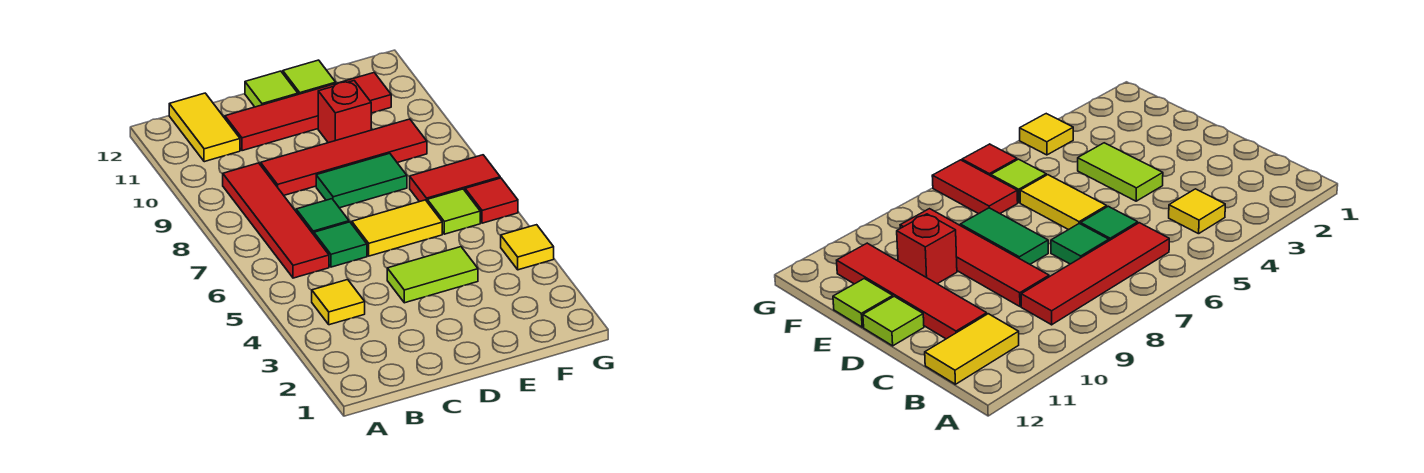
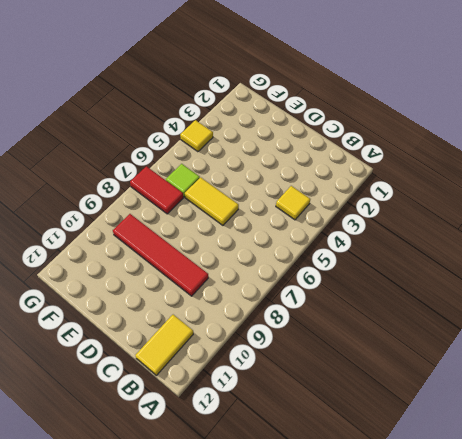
none -> red 1x4 tile [223,163,329,278]
none -> green 1x1 tile [314,222,367,267]
none -> green 1x1 tile [296,199,349,235]

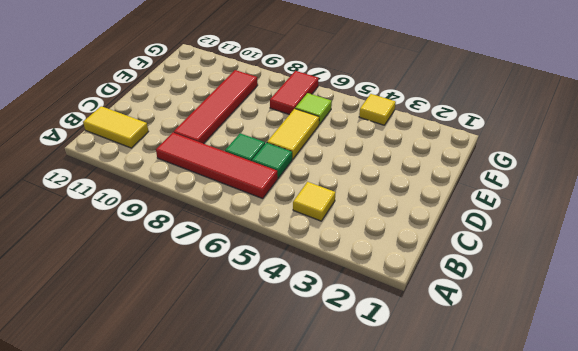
none -> red 1x4 tile [225,73,391,151]
none -> lime 1x2 tile [387,247,478,303]
none -> green 1x2 tile [316,153,407,208]

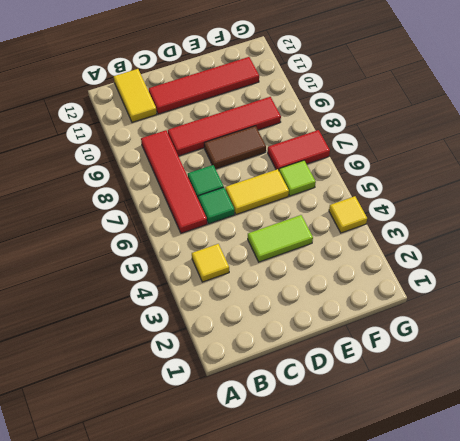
brown 1x2 tile [204,126,266,169] -> green 1x2 tile [316,153,407,208]
none -> lime 1x1 tile [245,71,298,107]
none -> red 1x1 brick [318,81,371,143]
none -> lime 1x1 tile [283,60,336,94]

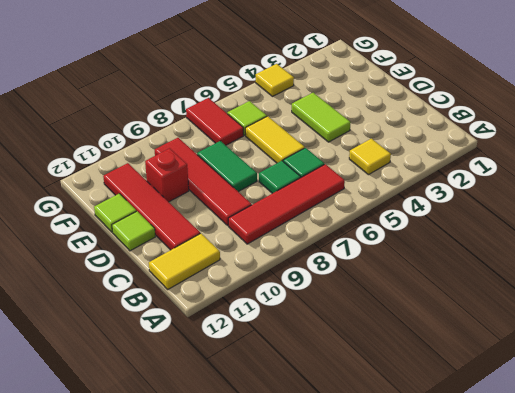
none -> red 1x1 tile [465,178,518,223]

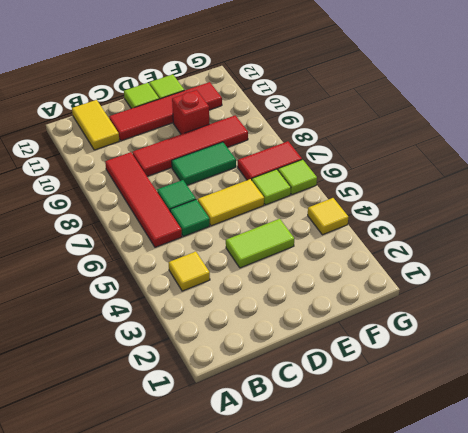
lime 1x1 tile [278,159,317,195] -> red 1x1 tile [465,178,518,223]

